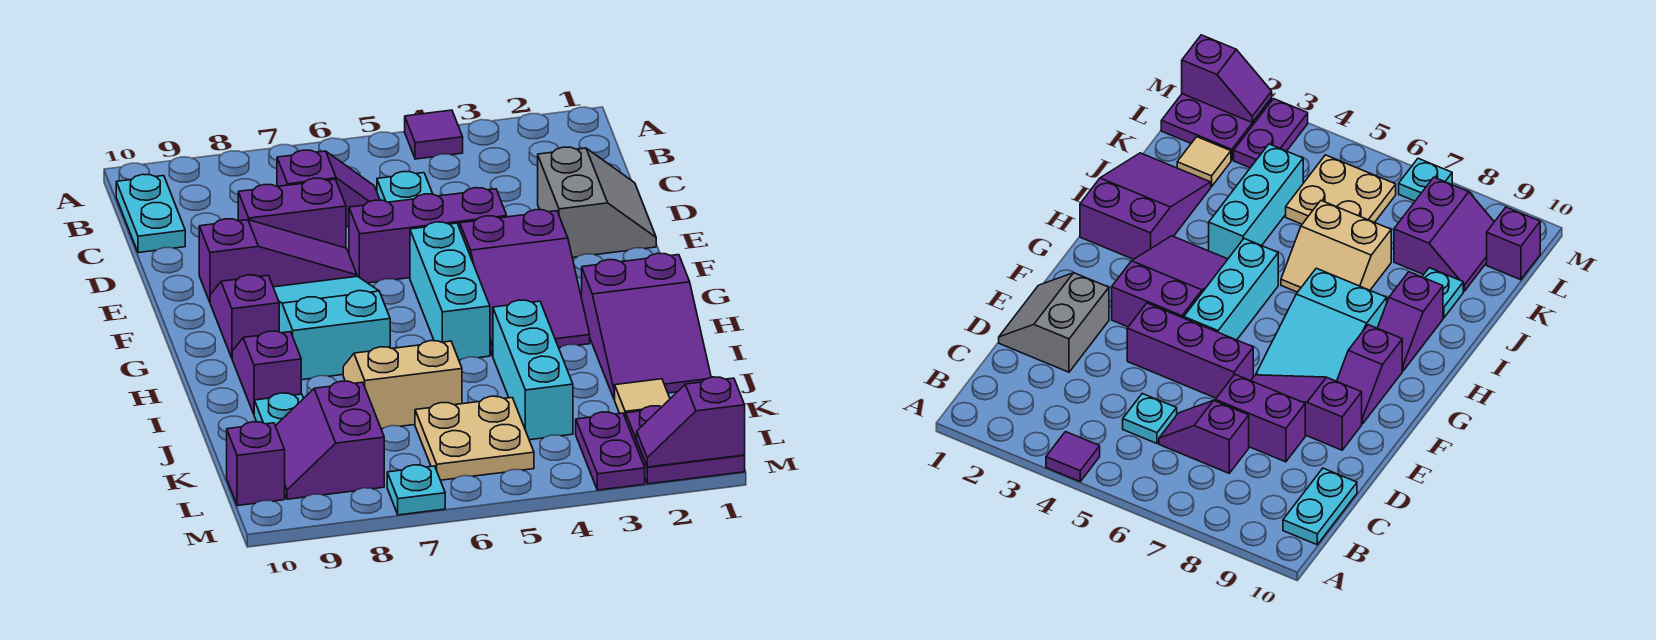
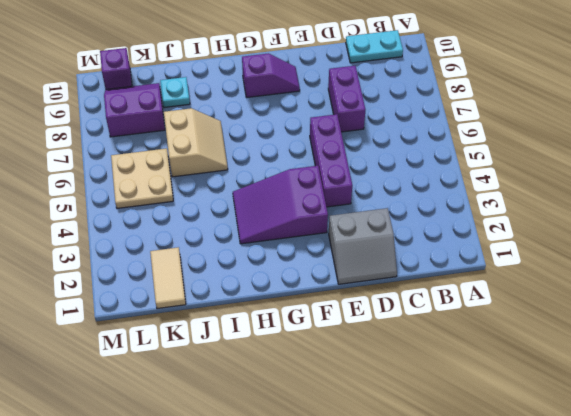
tan 1x2 tile [150,247,186,309] -> tan 1x1 tile [615,379,670,418]
none -> purple 1x1 tile [405,110,463,159]
none -> cyan 1x1 plate [377,171,433,202]
none -> purple 1x2 slope [277,150,380,227]

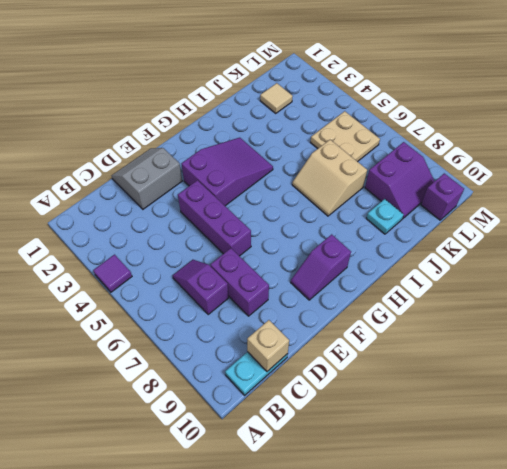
tan 1x1 brick [247,320,289,371] -> none
none -> cyan 1x1 plate [377,171,433,202]
none -> purple 1x3 slope [199,219,357,302]
none -> cyan 1x3 brick [410,222,490,360]

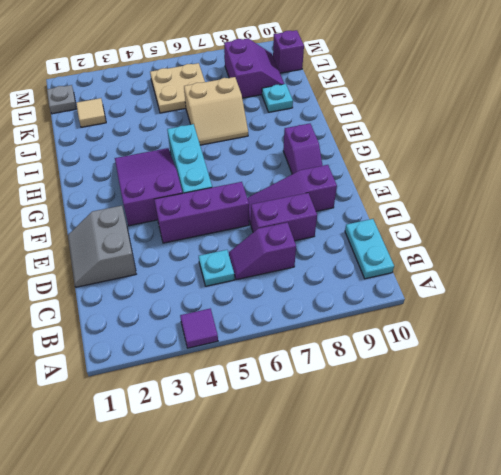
grey 1x1 plate [47,85,76,114] -> purple 2x2 plate [626,406,745,484]
none -> cyan 2x3 slope [273,276,390,380]
none -> purple 2x3 slope [582,253,711,400]
none -> purple 1x2 slope [232,331,301,414]

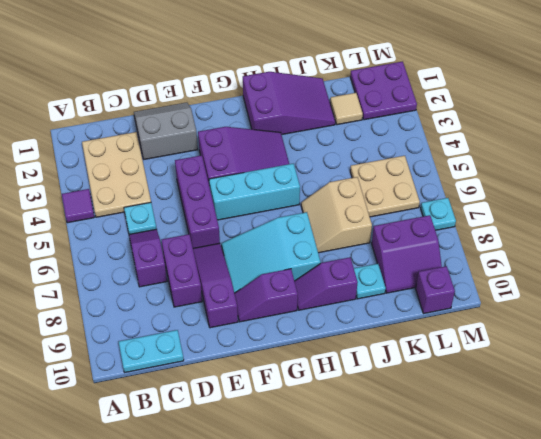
tan 2x3 plate [82,132,151,217] -> none
none -> cyan 1x3 brick [493,300,573,440]
none -> purple 1x2 plate [576,412,645,490]
none -> purple 1x2 slope [637,377,745,467]

